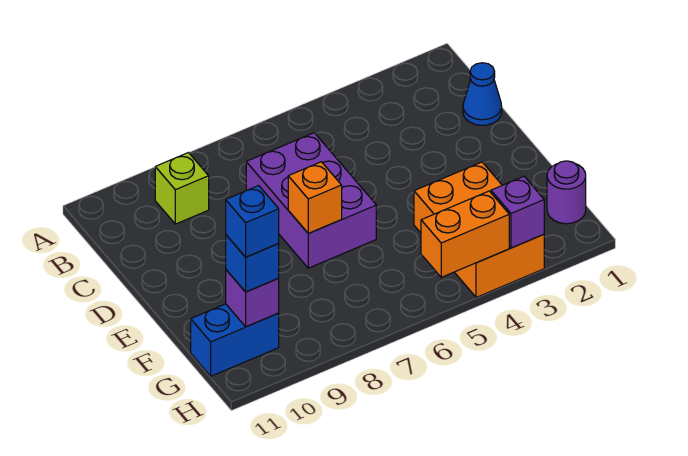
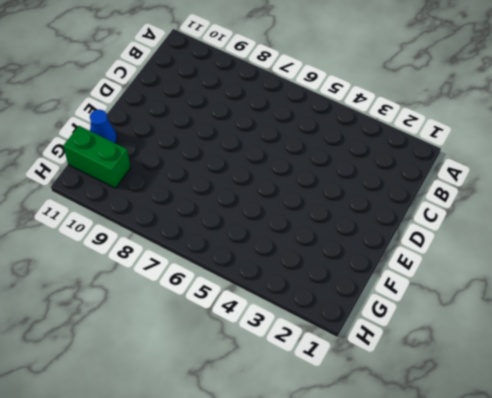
blue 1x1 cone [90,109,117,143] -> blue 1x1 cone moved to [463,63,502,125]
green 1x2 brick [63,126,131,188] -> blue 1x2 brick [191,304,279,376]
none -> lime 1x1 brick [155,153,209,224]
none -> purple 2x3 brick [246,133,376,268]
none -> orange 2x3 brick [414,162,544,297]

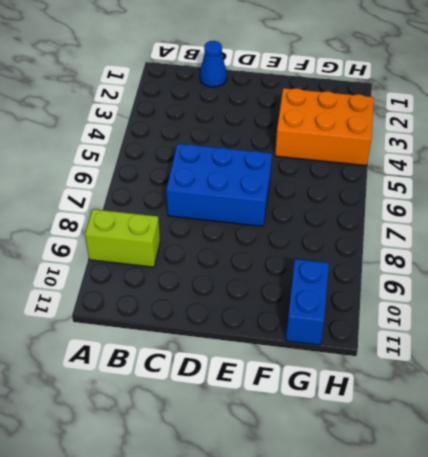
lime 1x2 brick [85,209,160,267] -> lime 1x1 brick [155,153,209,224]
blue 2x3 brick [166,144,272,226] -> purple 2x3 brick [246,133,376,268]
none -> purple 1x1 round brick [547,161,586,224]
none -> orange 1x1 brick [288,162,342,233]
none -> purple 1x1 brick [226,270,279,327]

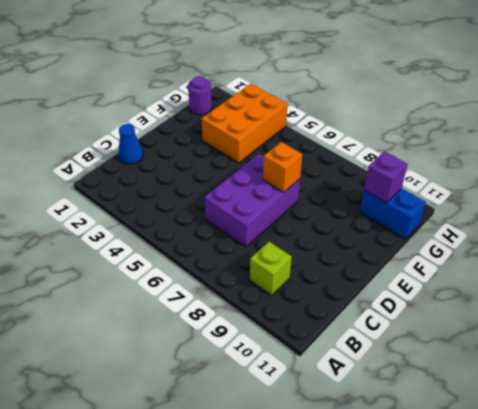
none -> purple 1x1 brick [491,176,544,248]
none -> orange 1x2 brick [421,191,509,277]
none -> blue 1x1 brick [226,235,279,292]

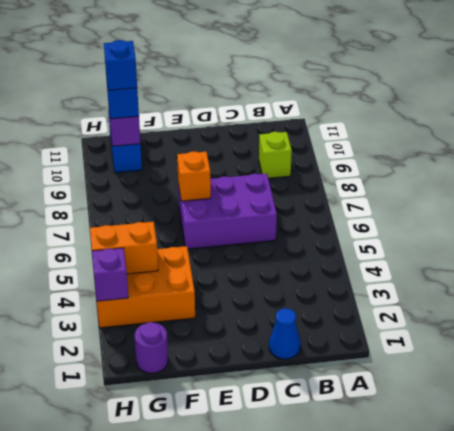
orange 1x2 brick [90,222,158,274] -> orange 1x2 brick turned to [421,191,509,277]

